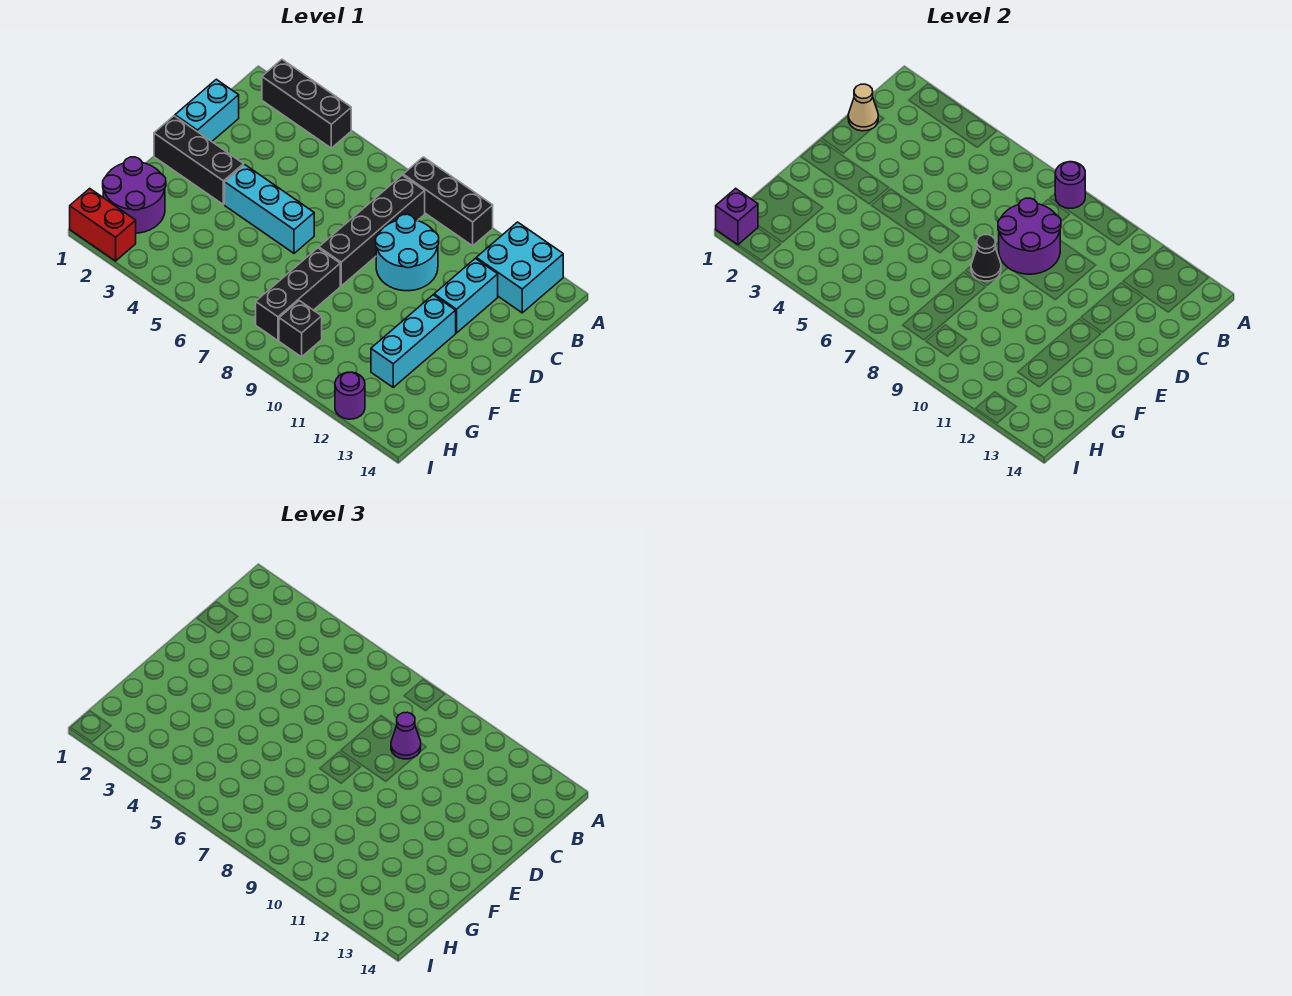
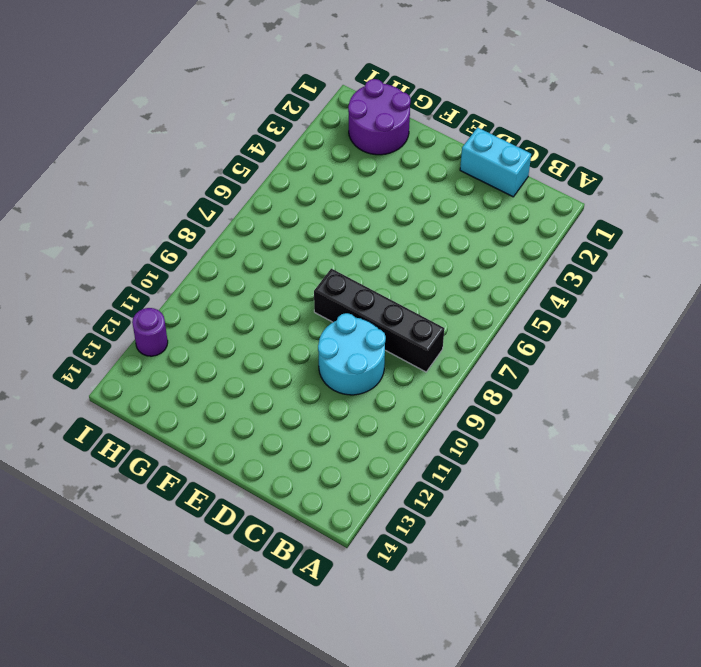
none -> black 1x3 brick [262,60,351,148]
none -> black 1x3 brick [403,157,493,246]
none -> cyan 2x2 brick [476,222,563,313]

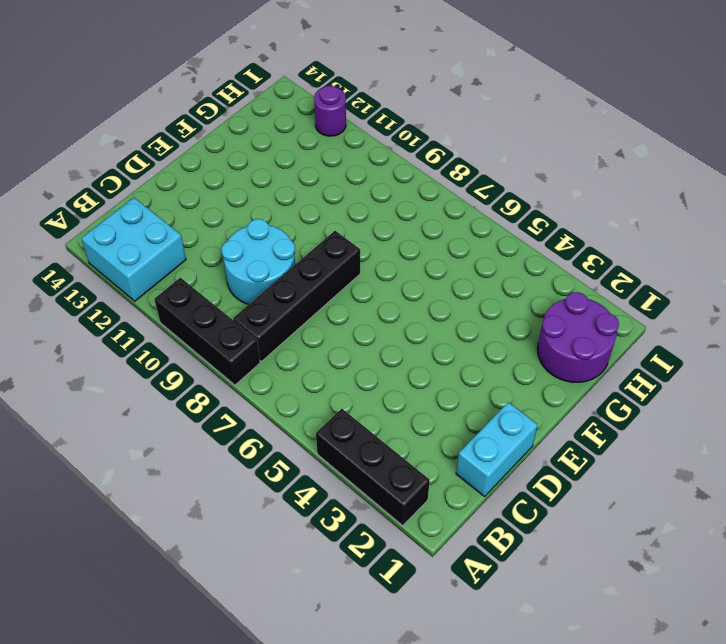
none -> cyan 1x2 brick [434,258,498,333]
none -> black 1x3 brick [154,116,244,205]
none -> cyan 1x3 brick [225,165,314,253]

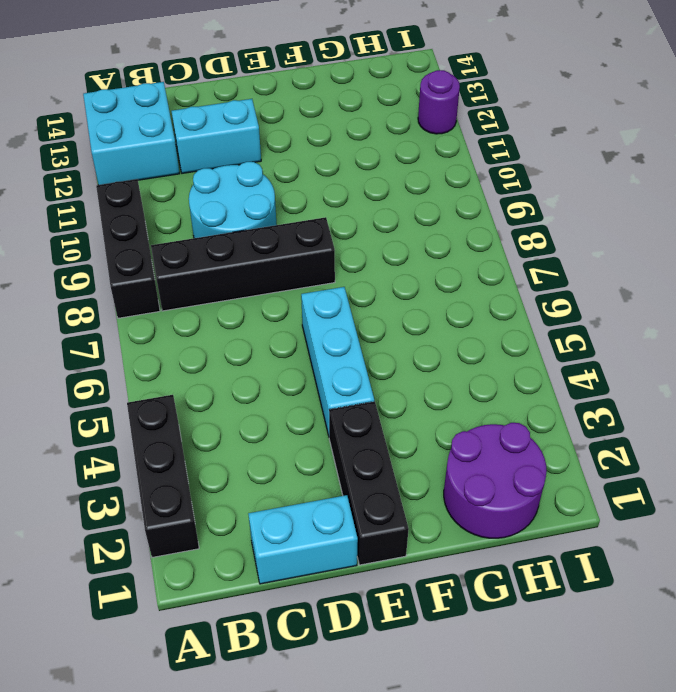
none -> cyan 1x3 brick [371,295,456,387]
none -> black 1x3 brick [256,248,340,340]
none -> black 1x1 brick [279,301,322,357]

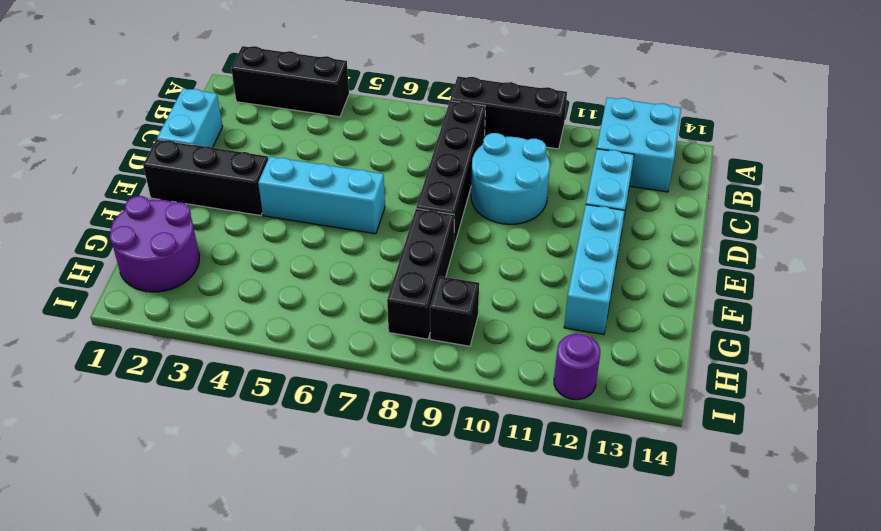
none -> red 1x2 brick [70,188,136,261]
none -> purple 1x1 round brick [1055,162,1085,208]
none -> tan 1x1 cone [848,84,878,131]

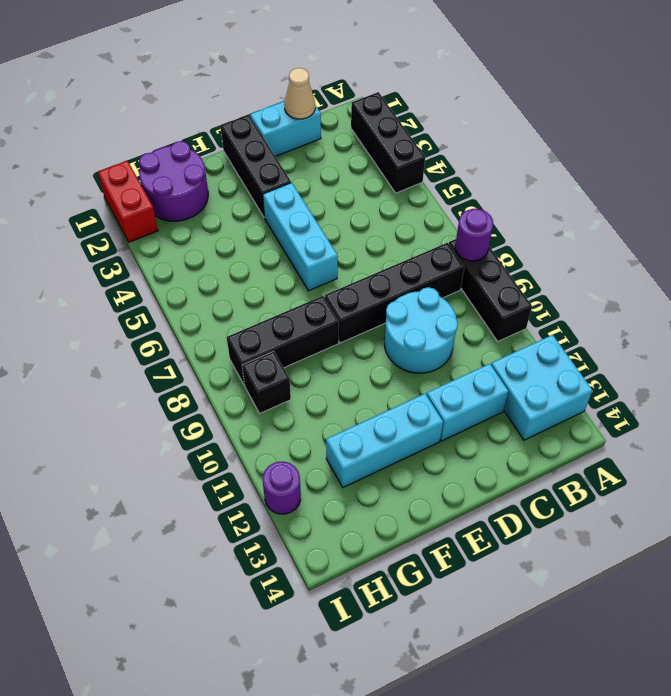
none -> purple 2x2 round brick [998,198,1061,274]
none -> black 1x1 cone [971,235,1001,281]
none -> purple 1x1 brick [716,188,758,245]

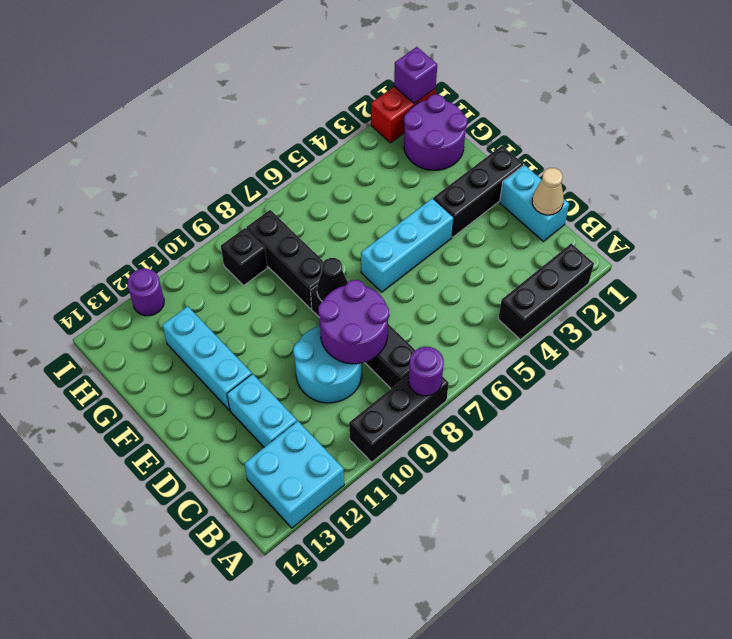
none -> purple 1x1 cone [391,712,421,759]

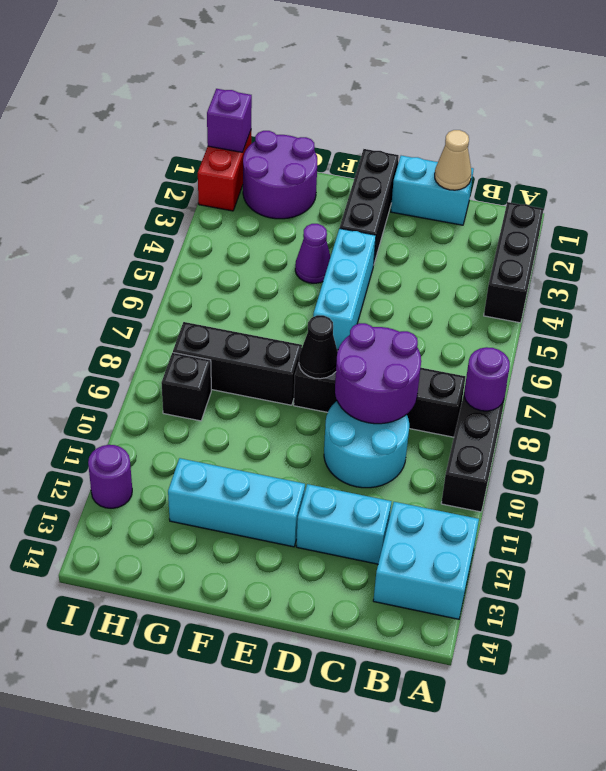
purple 1x1 cone [295,224,331,283] -> purple 1x1 cone moved to [391,712,421,759]

